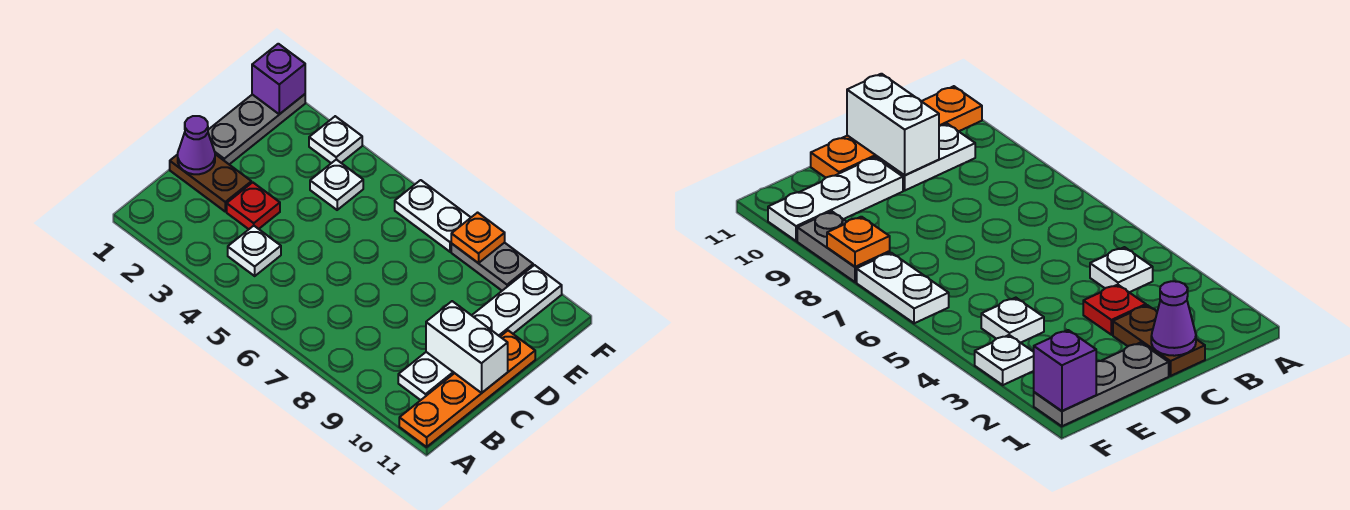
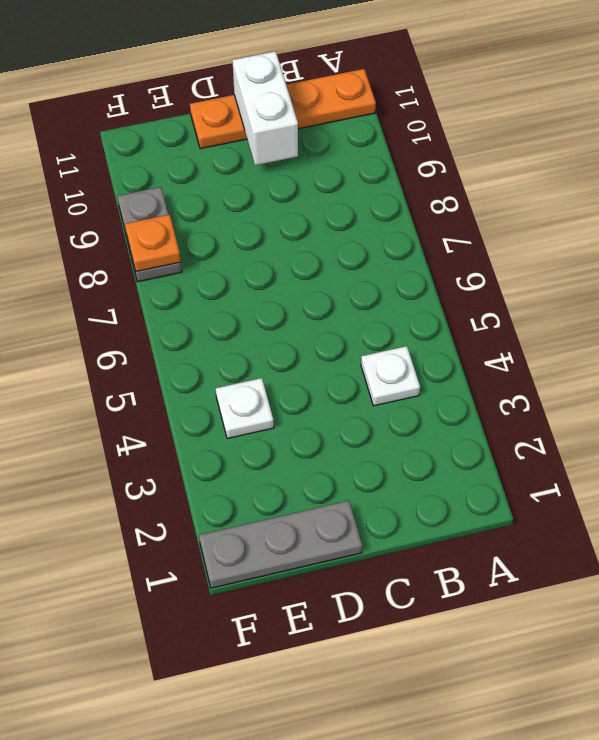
none -> white 1x2 plate [398,352,454,400]
none -> brown 1x2 plate [170,154,251,211]
none -> red 1x1 plate [227,182,280,229]

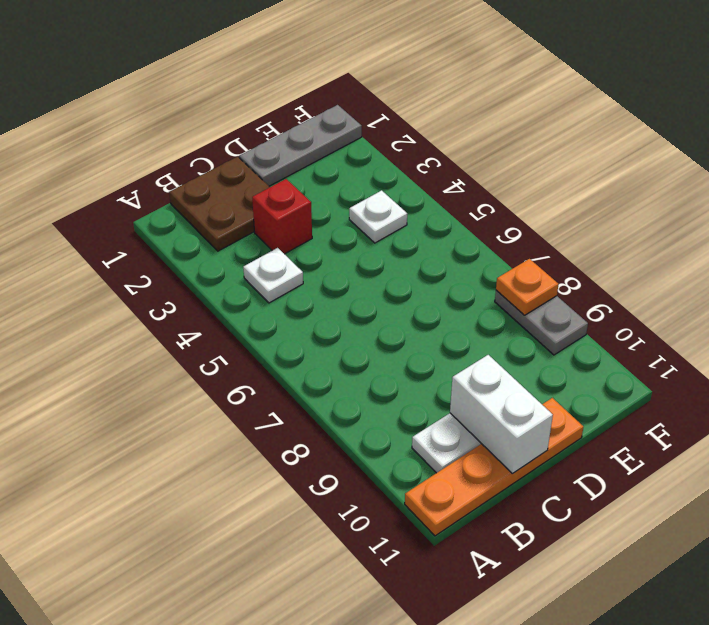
brown 2x2 plate [169,157,270,251] -> brown 1x2 plate [170,154,251,211]
red 1x1 brick [252,179,312,254] -> red 1x1 plate [227,182,280,229]
none -> white 1x3 plate [472,265,562,336]
none -> white 1x1 plate [309,116,362,163]
none -> white 1x2 plate [395,180,471,252]

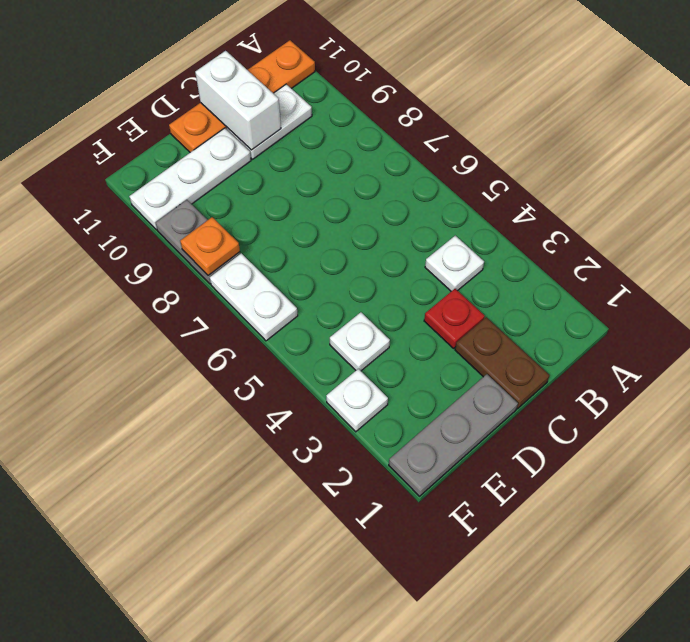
none -> purple 1x1 cone [178,116,215,174]
none -> purple 1x1 brick [252,44,305,114]

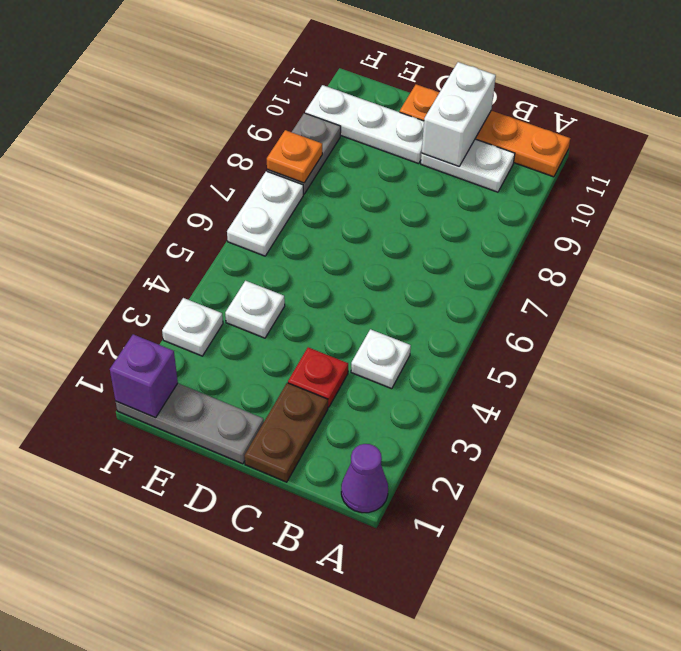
purple 1x1 cone [341,444,388,513] -> purple 1x1 cone moved to [178,116,215,174]

